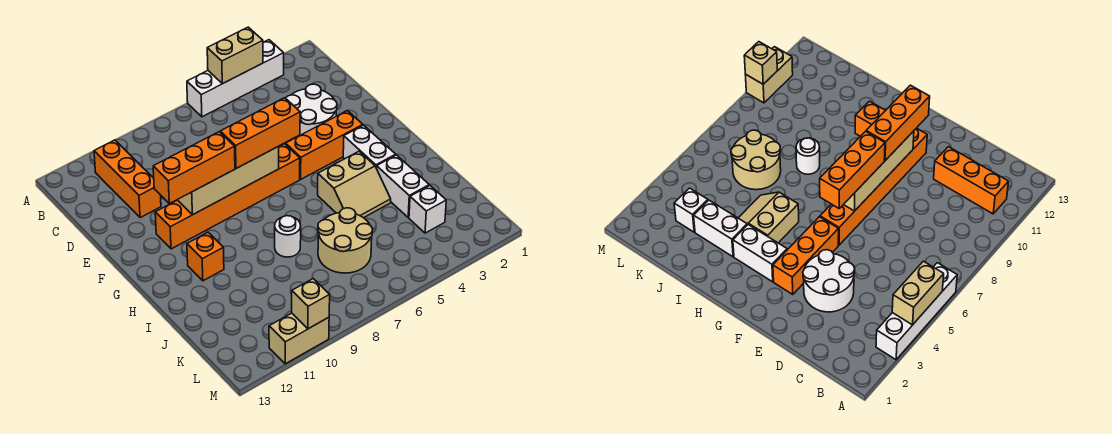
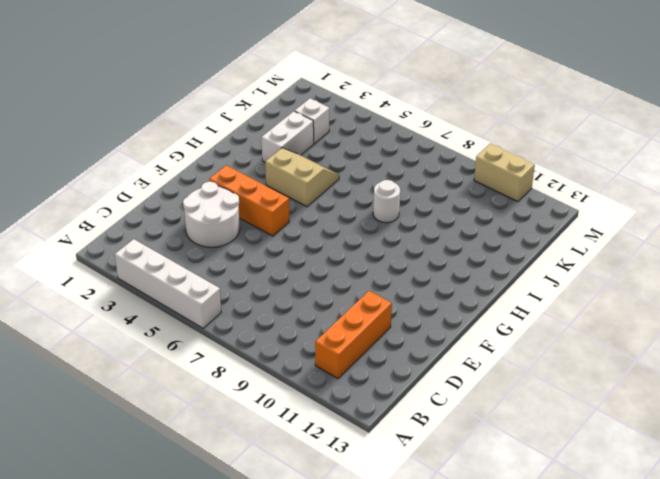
none -> orange 1x6 brick [155,144,300,249]
none -> white 1x2 brick [343,125,396,168]
none -> orange 1x1 brick [187,232,224,281]

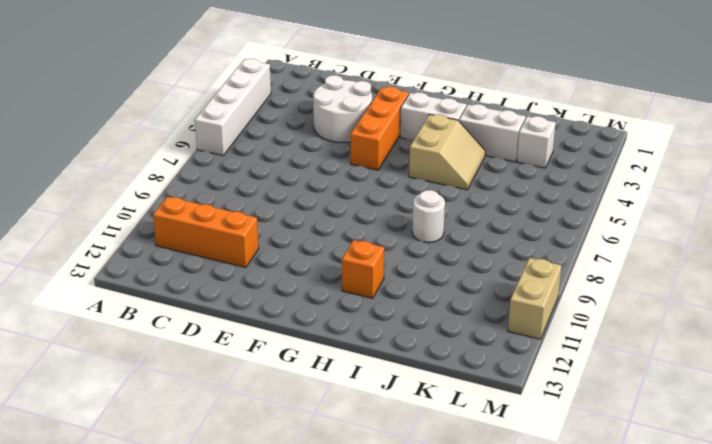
none -> orange 1x6 brick [155,144,300,249]
none -> tan 2x2 round brick [318,208,373,273]
none -> tan 1x2 brick [207,27,263,84]

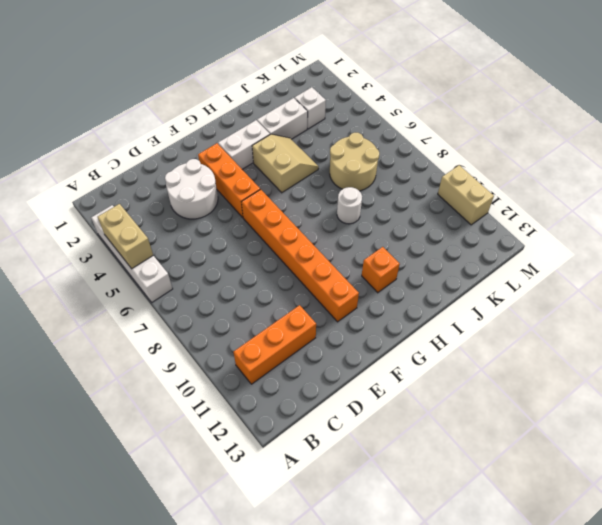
none -> tan 1x4 brick [177,146,279,215]
none -> tan 1x1 brick [292,279,330,329]
none -> orange 1x3 brick [220,98,300,168]

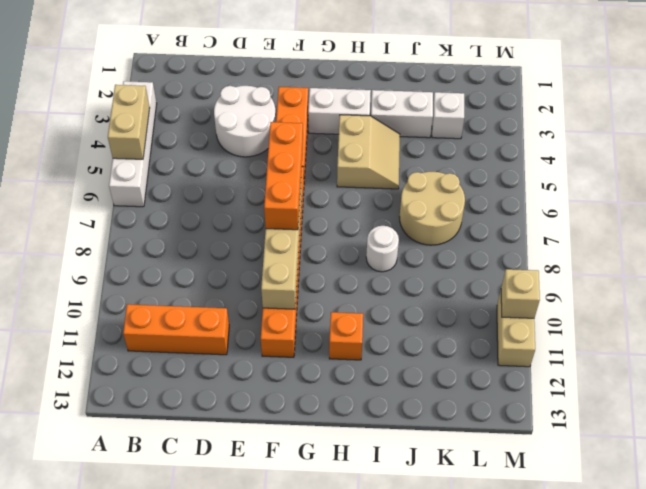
none -> orange 1x3 brick [153,132,235,204]

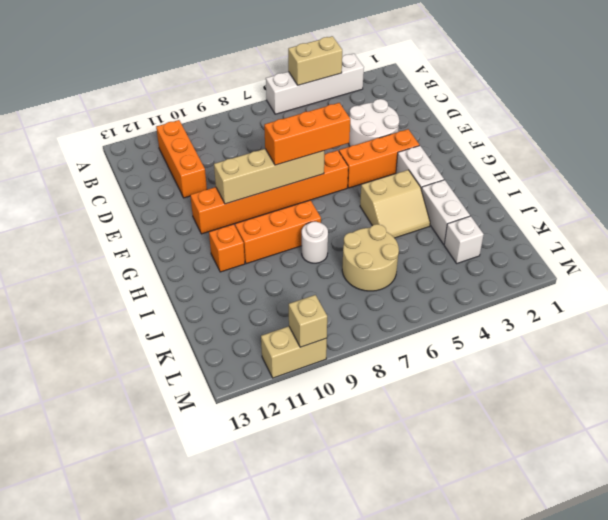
orange 1x3 brick [235,200,321,264] -> orange 1x3 brick moved to [153,132,235,204]

